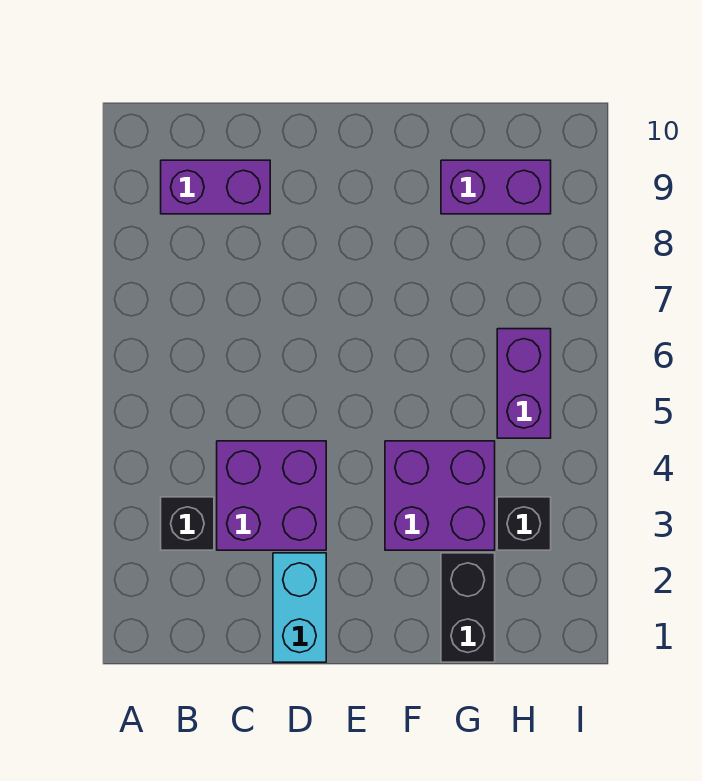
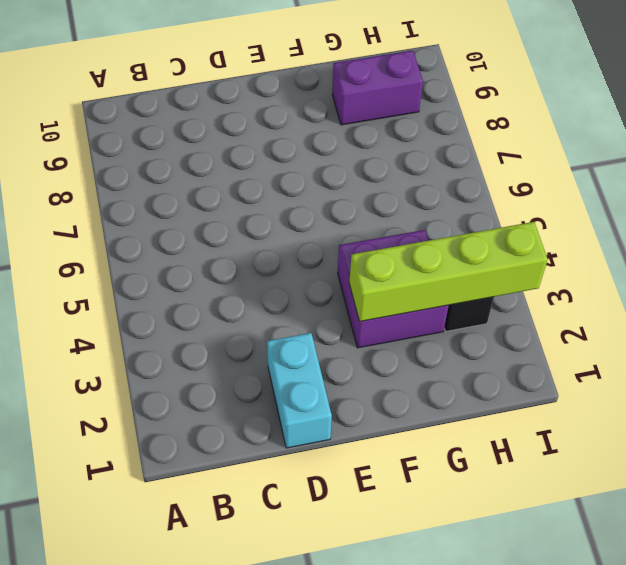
lime 1x4 brick [349,222,548,321] -> none
none -> black 1x1 brick [161,497,214,550]
none -> purple 1x2 brick [161,160,270,214]

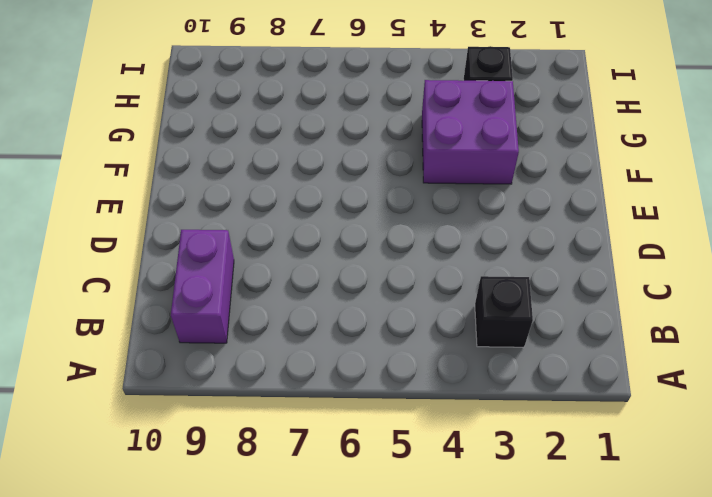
none -> purple 2x2 brick [217,441,326,550]
none -> cyan 1x2 brick [273,553,326,662]

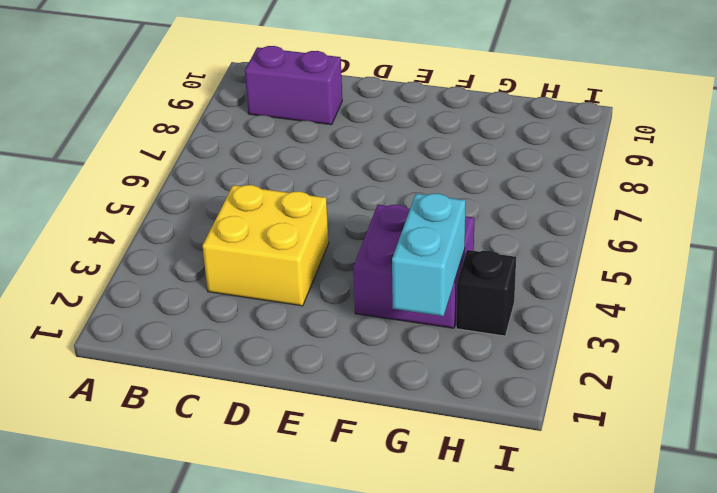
yellow 2x2 brick [203,185,329,306] -> purple 2x2 brick [217,441,326,550]
cyan 1x2 brick [392,193,466,316] -> cyan 1x2 brick moved to [273,553,326,662]
none -> black 1x1 brick [161,497,214,550]
none -> black 1x2 brick [441,553,495,662]

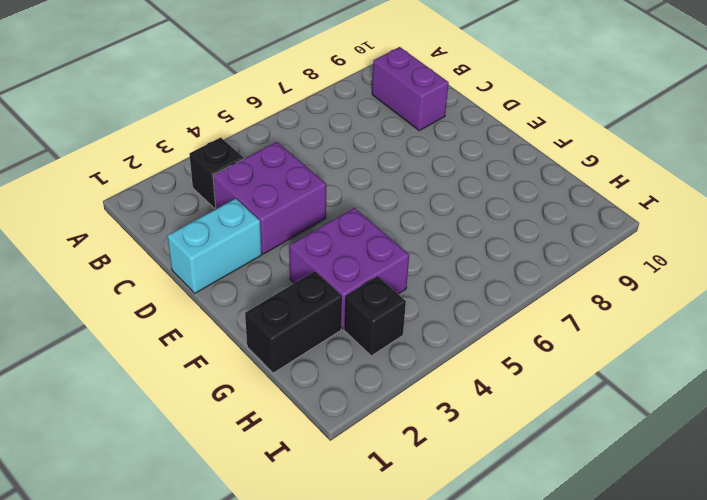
none -> purple 1x2 brick [441,160,551,214]
none -> purple 1x2 brick [497,329,551,438]

